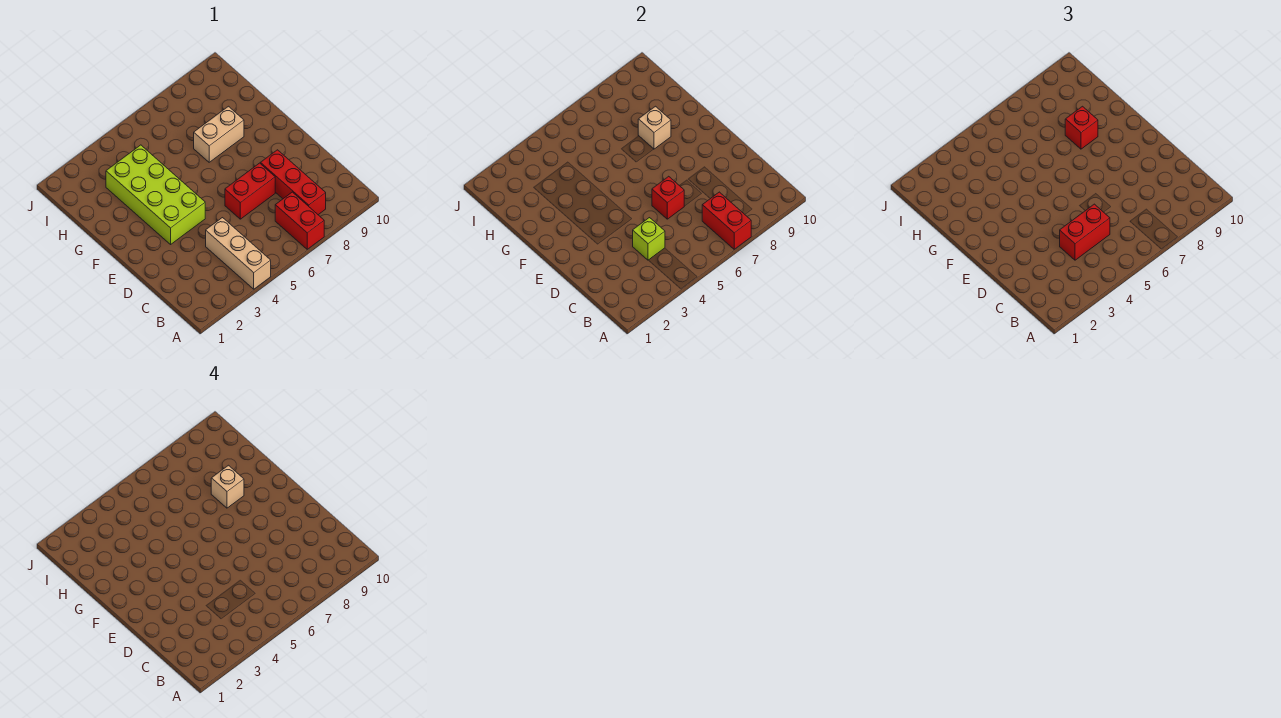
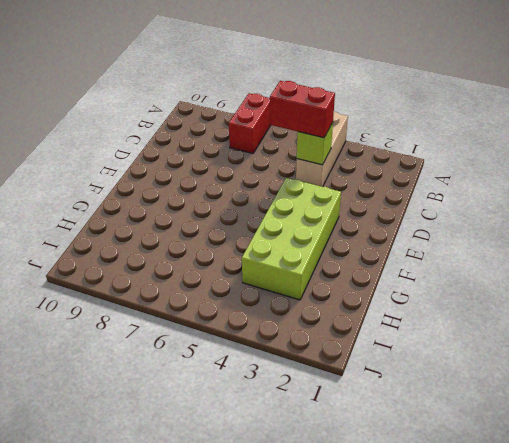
none -> red 1x3 brick [261,150,326,215]
none -> red 1x2 brick [225,163,275,219]
none -> tan 1x2 brick [194,106,244,162]

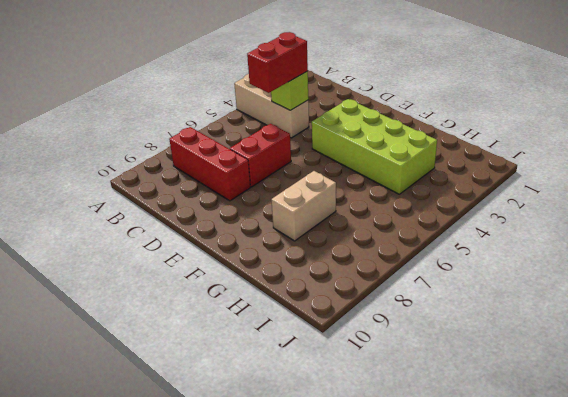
none -> red 1x2 brick [275,192,324,249]
none -> red 1x2 brick [702,192,751,249]
none -> red 1x1 brick [652,176,684,219]

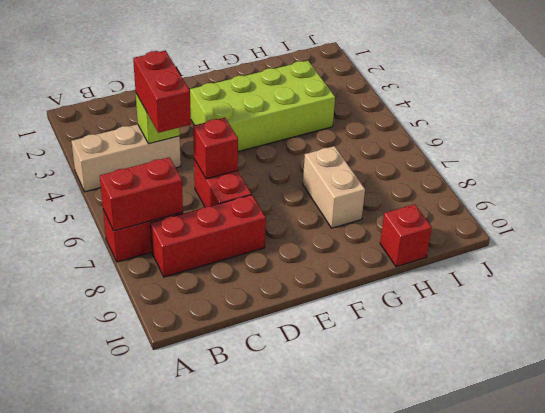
red 1x1 brick [380,204,432,267] -> red 1x1 brick moved to [1065,106,1098,149]
none -> tan 1x1 brick [638,106,671,149]
none -> tan 1x1 brick [211,465,244,508]

